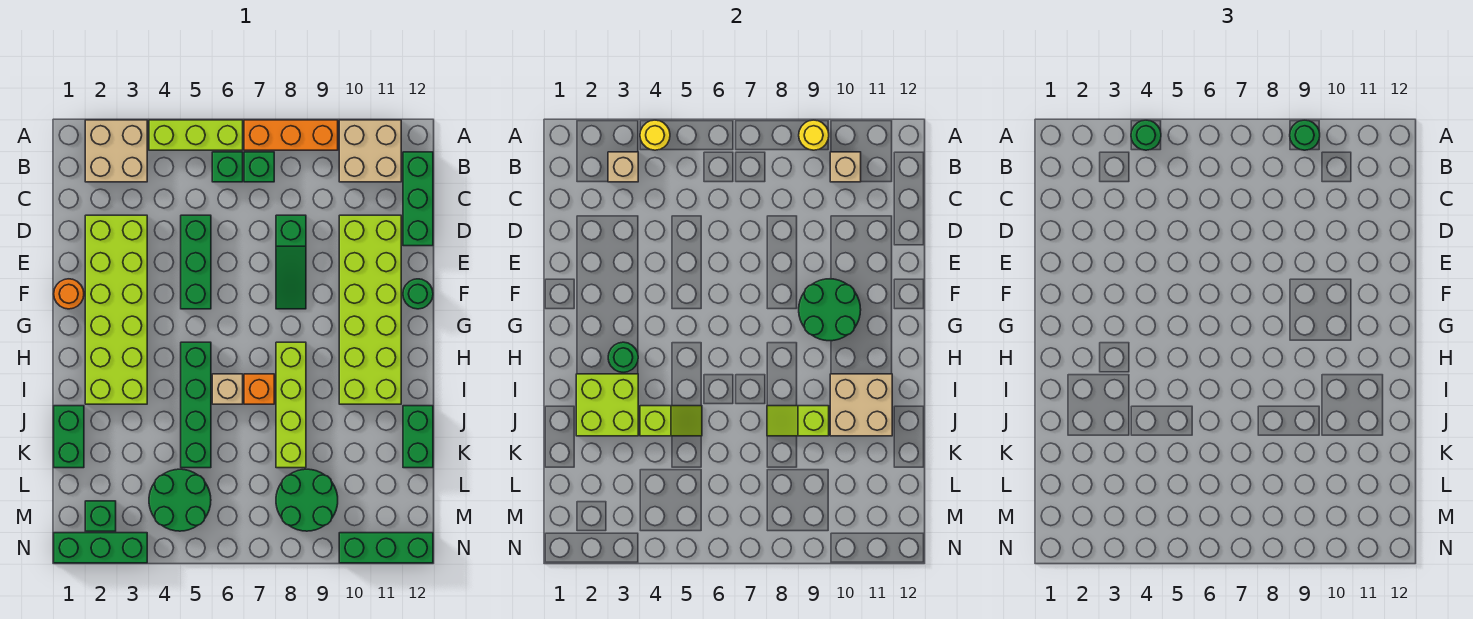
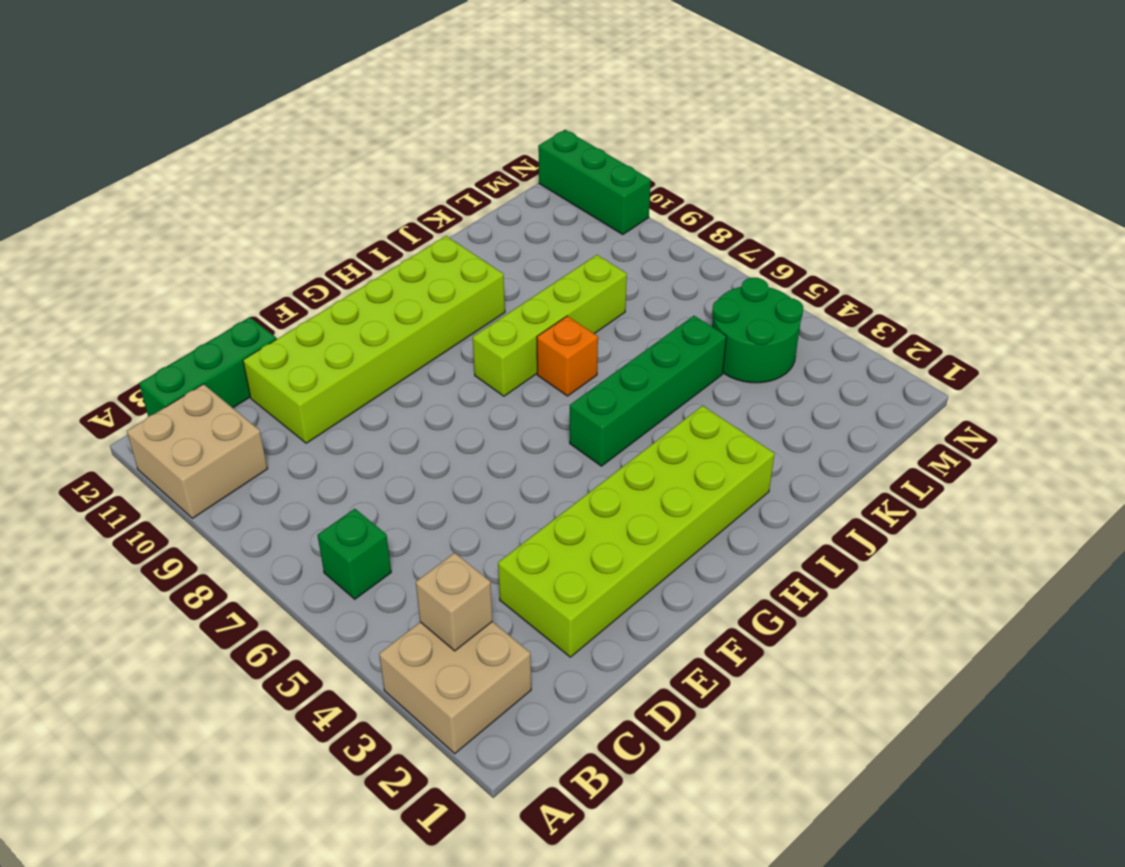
none -> lime 1x3 brick [149,120,243,150]
none -> orange 1x3 brick [244,120,338,150]
none -> green 1x1 brick [244,152,274,182]
none -> green 1x3 brick [181,215,211,309]

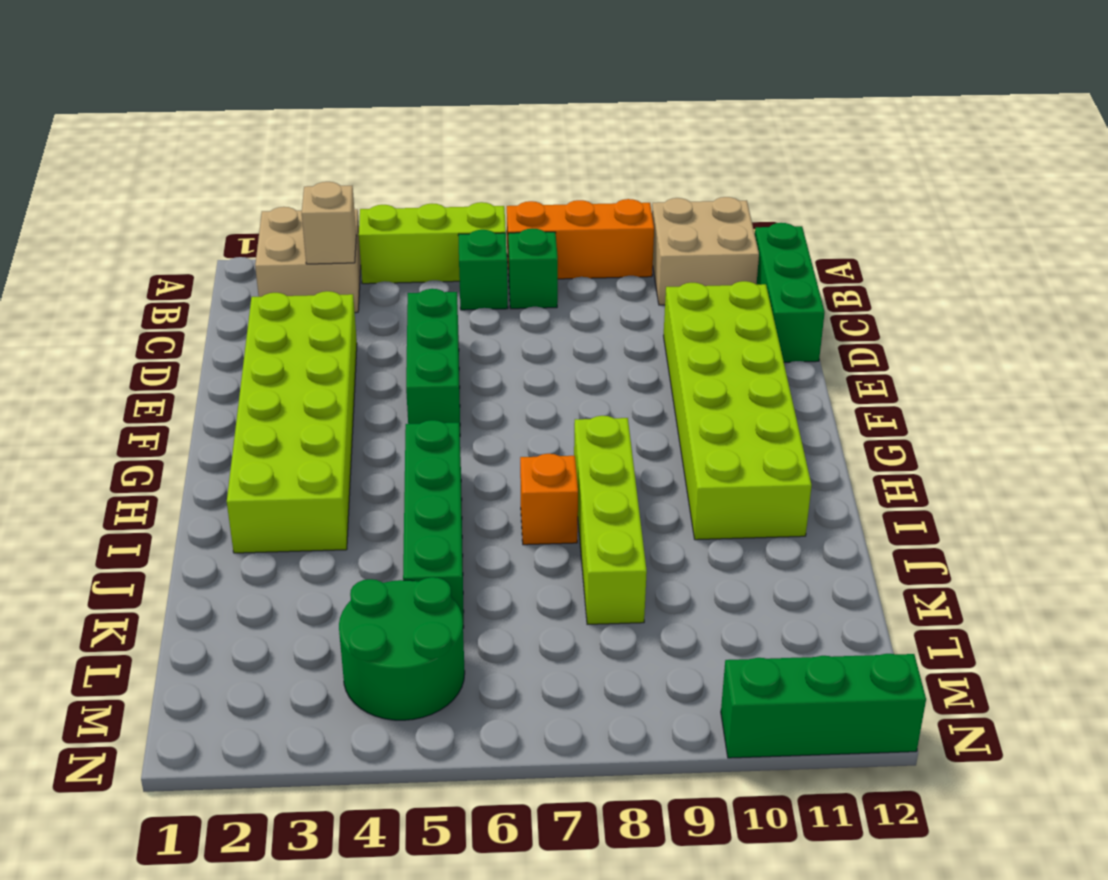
none -> green 1x3 slope [276,215,306,309]
none -> orange 1x1 round brick [54,279,84,309]
none -> green 1x1 round brick [403,279,433,309]
none -> tan 1x1 brick [212,374,243,404]

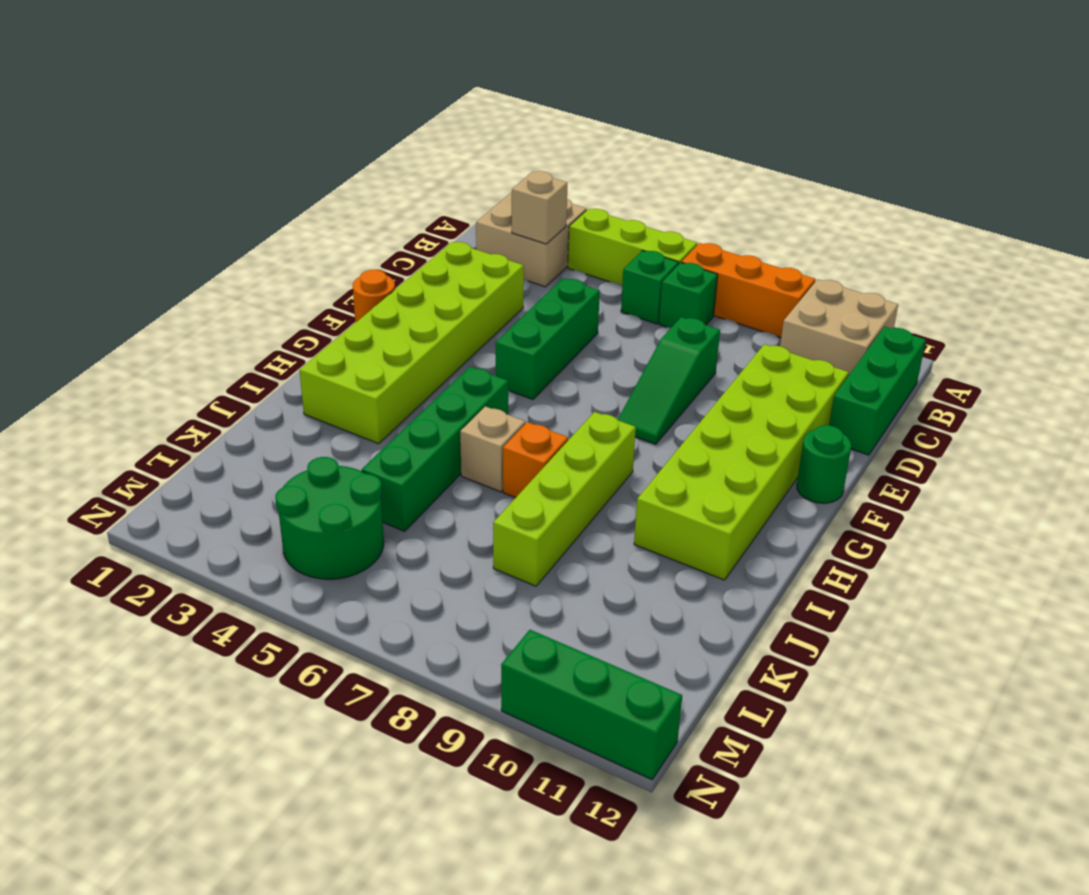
none -> green 1x2 brick [54,406,84,468]
none -> green 1x2 brick [403,406,433,468]
none -> green 2x2 round brick [276,469,338,531]
none -> green 1x1 brick [85,501,116,531]

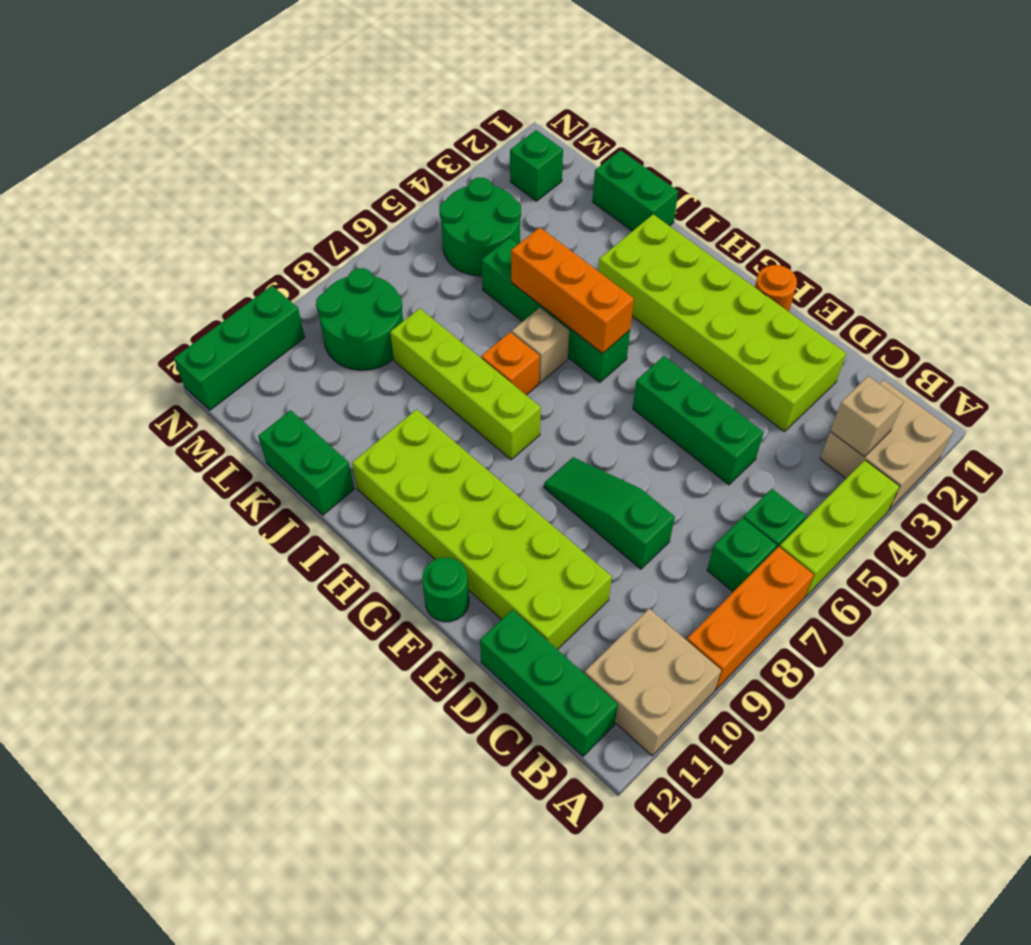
orange 1x3 brick [511,228,634,353] -> lime 1x2 slope [640,406,702,436]
none -> green 1x3 brick [54,533,147,563]
none -> yellow 1x1 round brick [640,120,670,150]
none -> yellow 1x1 round brick [799,120,829,150]
none -> tan 1x1 brick [830,152,861,182]

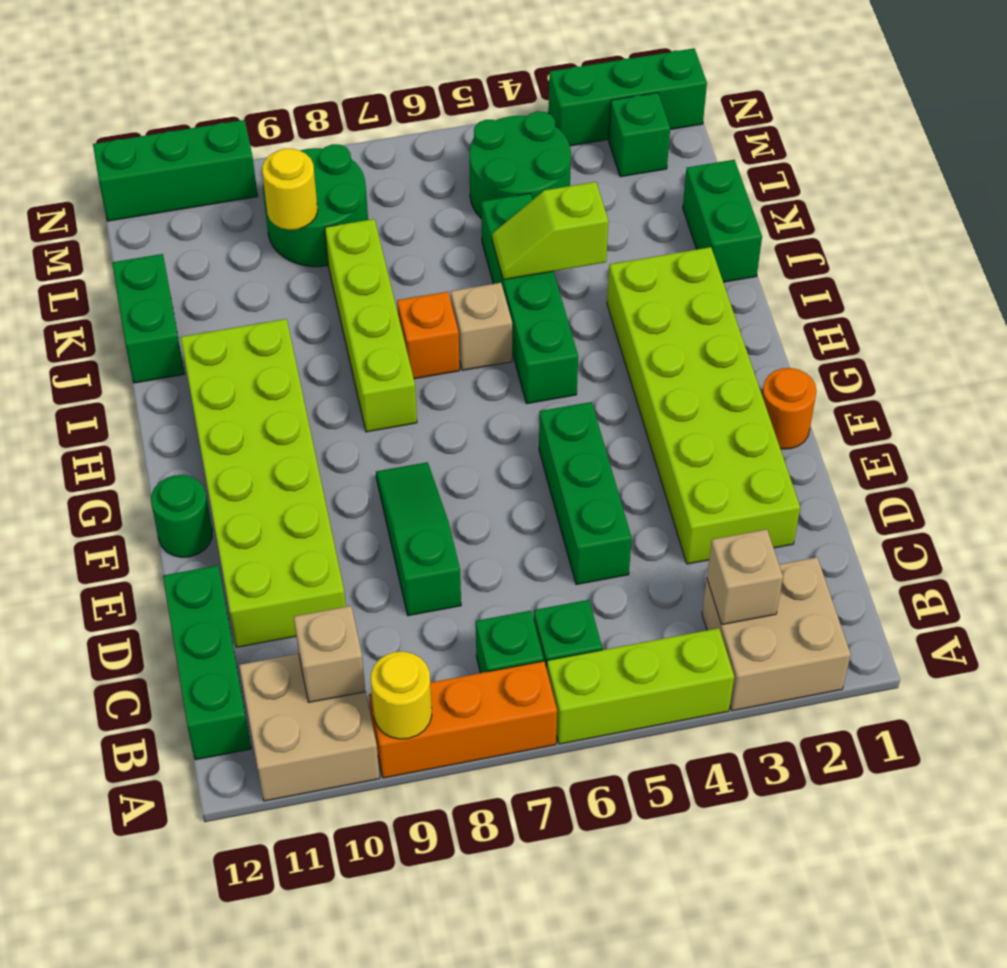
yellow 1x1 round brick [262,148,318,230] -> yellow 1x1 round brick moved to [640,120,670,150]
none -> green 2x2 round brick [799,279,861,341]
none -> green 1x1 round brick [608,342,638,372]
none -> lime 2x2 brick [576,374,638,436]
none -> tan 2x2 brick [830,374,892,436]

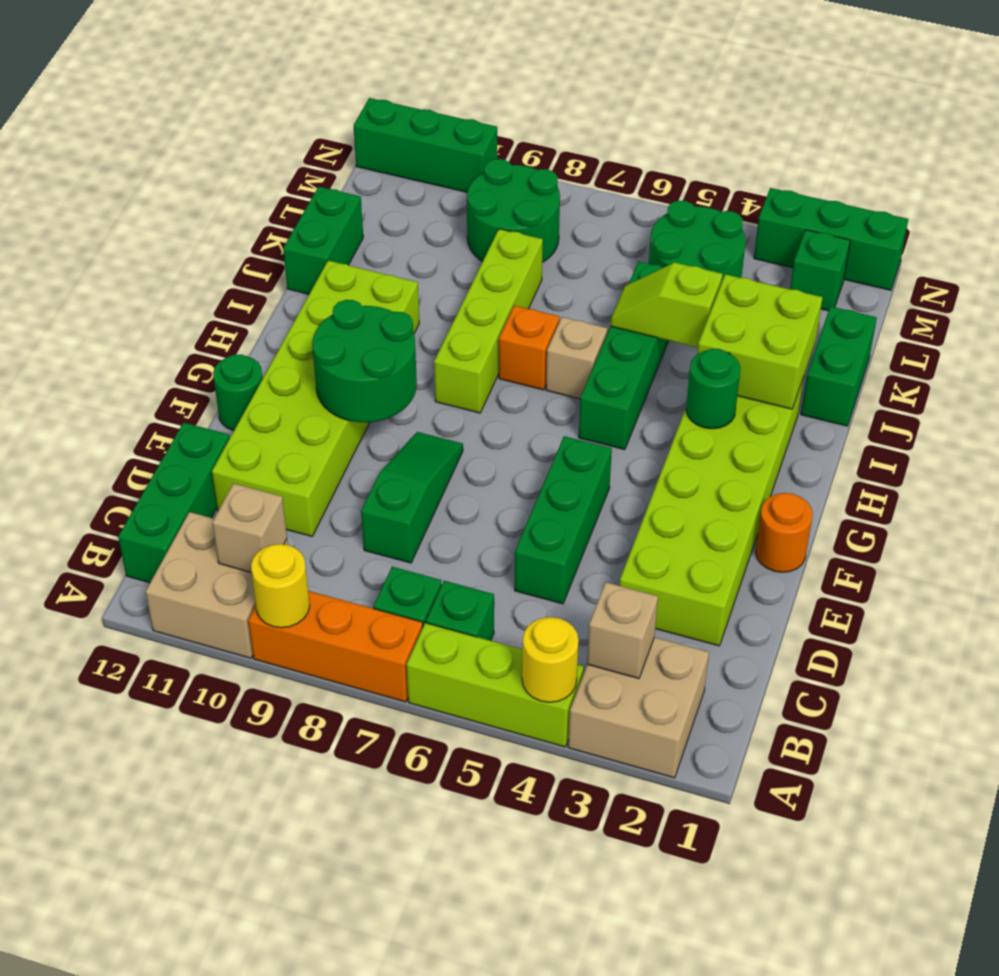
none -> tan 2x2 brick [830,374,892,436]
none -> lime 1x2 slope [767,406,829,436]
none -> green 1x1 round brick [1131,120,1161,150]
none -> green 1x1 round brick [1290,120,1320,150]

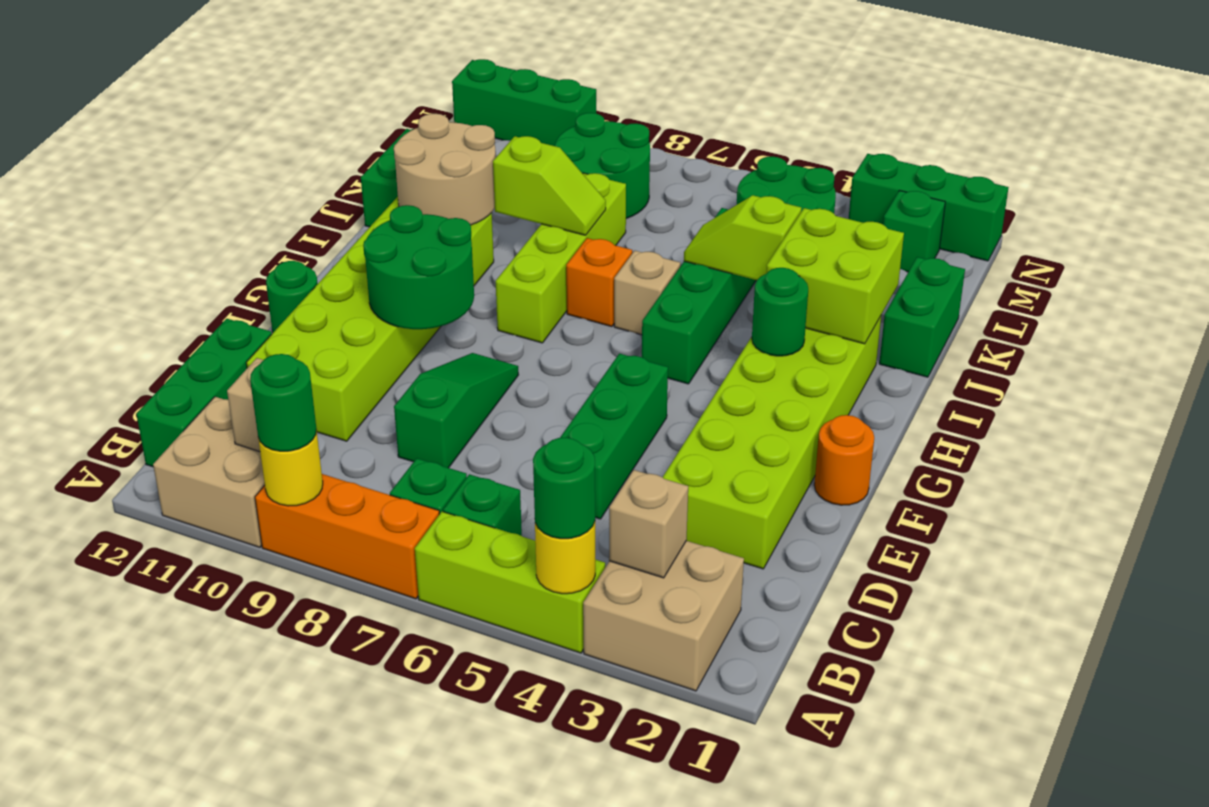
tan 2x2 round brick [394,114,496,225] -> tan 2x2 brick [830,374,892,436]

